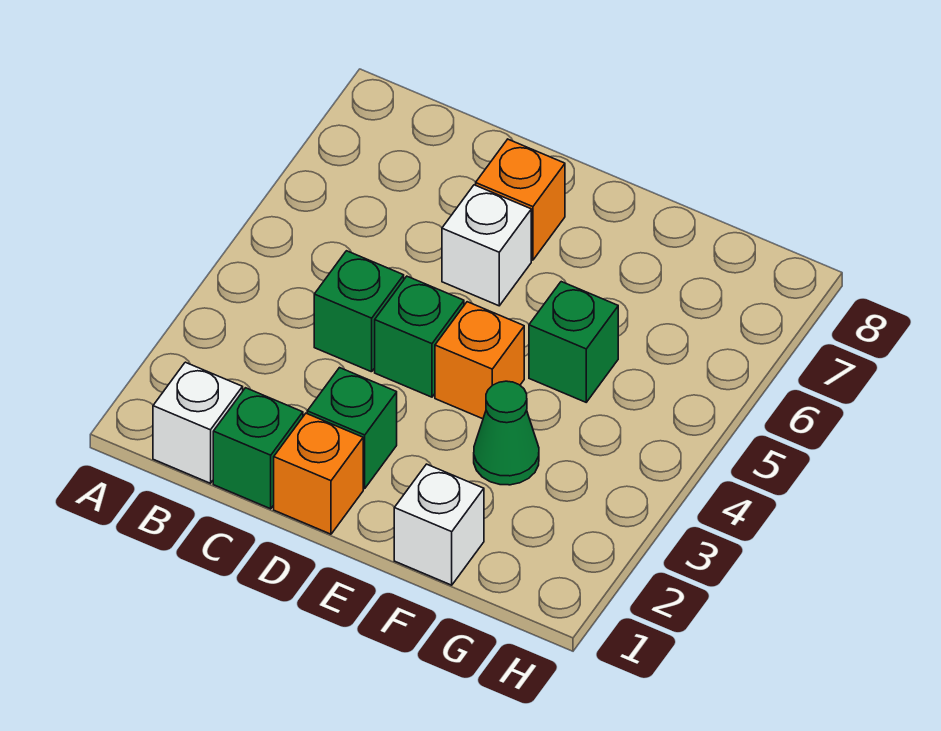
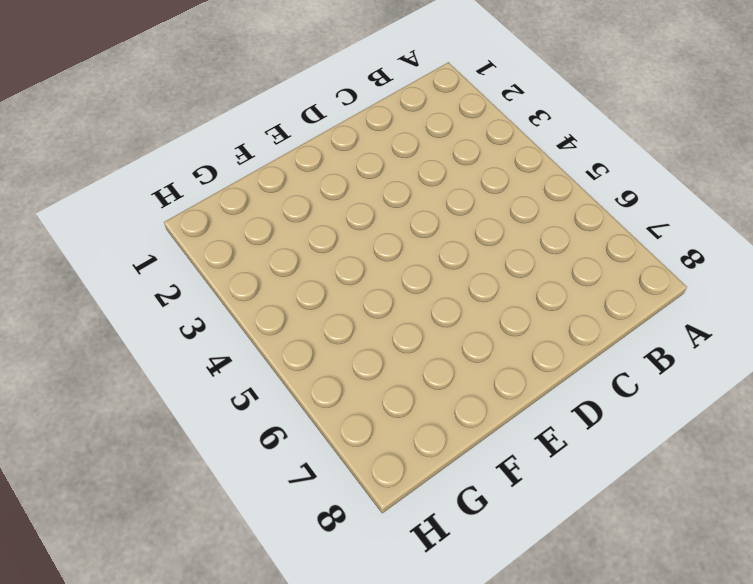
none -> white 1x1 brick [153,362,243,483]
none -> green 1x1 brick [213,388,303,509]
none -> green 1x1 brick [314,251,404,372]

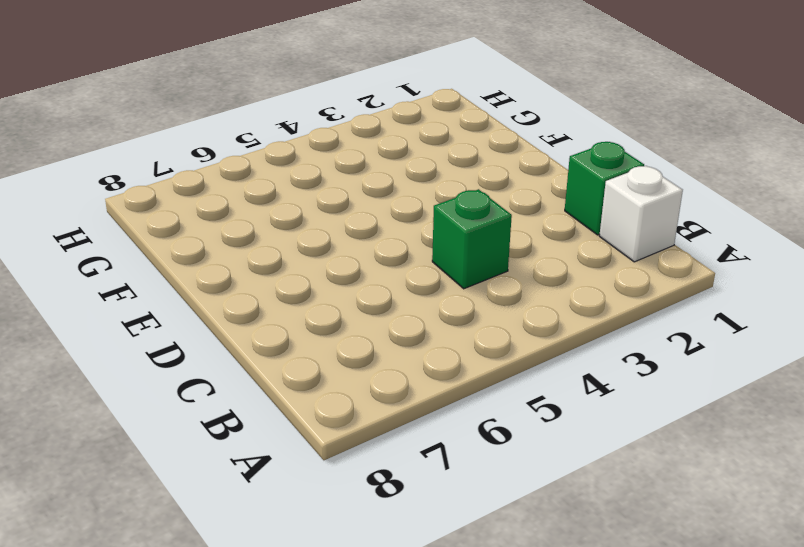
none -> orange 1x1 brick [274,413,363,534]
none -> green 1x1 brick [307,368,397,489]
none -> green 1x1 brick [375,276,464,397]

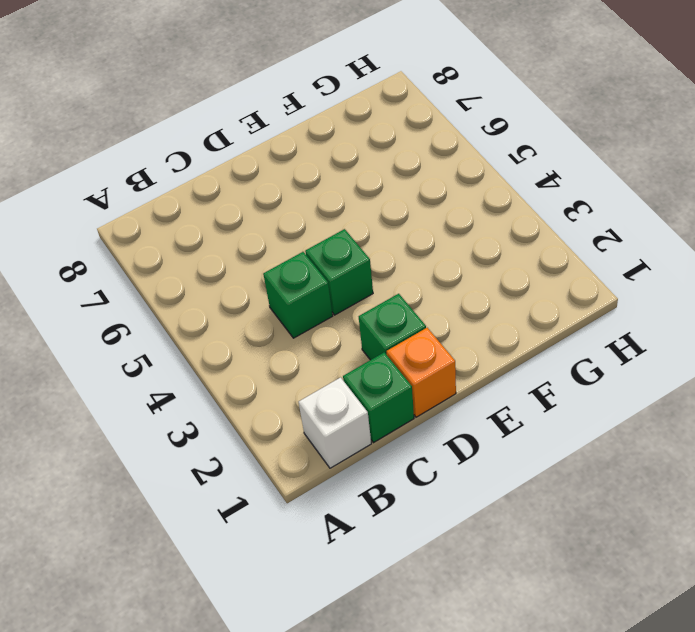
none -> white 1x1 brick [442,185,531,306]
none -> orange 1x1 brick [476,139,565,260]
none -> orange 1x1 brick [435,302,524,419]

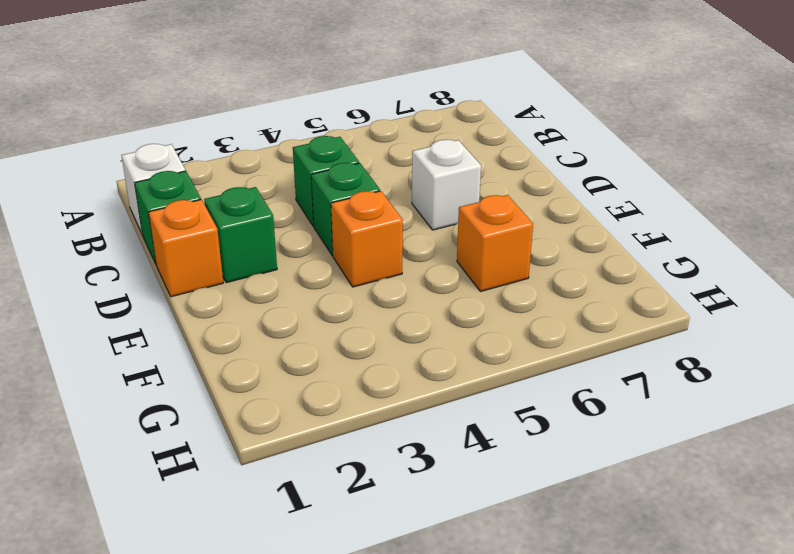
orange 1x1 brick [457,195,533,292] -> orange 1x1 brick moved to [476,139,565,260]
none -> white 1x1 brick [394,464,484,585]
none -> green 1x1 cone [474,381,539,485]
none -> green 1x1 brick [529,282,618,402]

